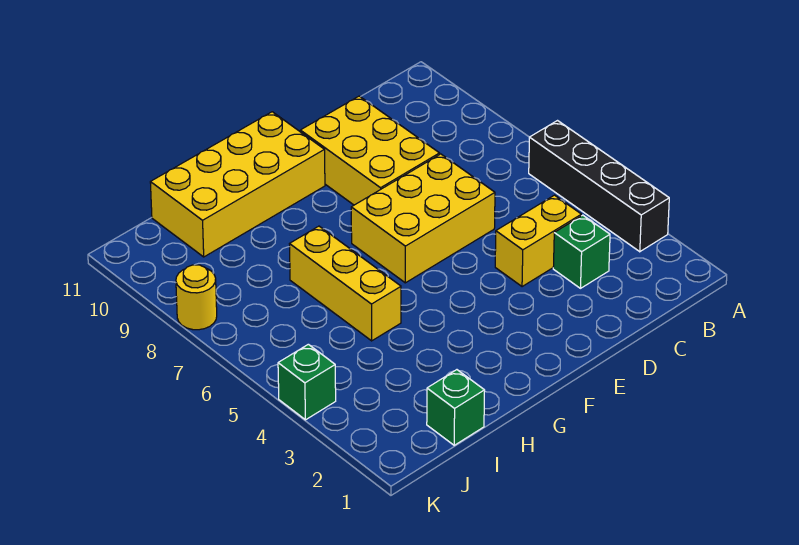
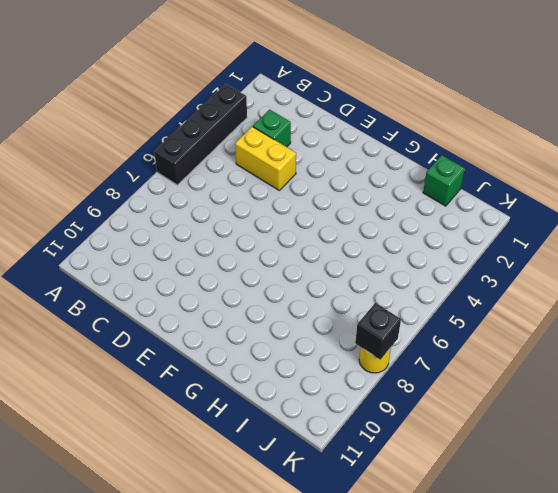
black 1x1 brick [355,303,401,360] -> none
none -> yellow 2x3 brick [351,154,495,283]
none -> yellow 2x3 brick [300,96,440,205]

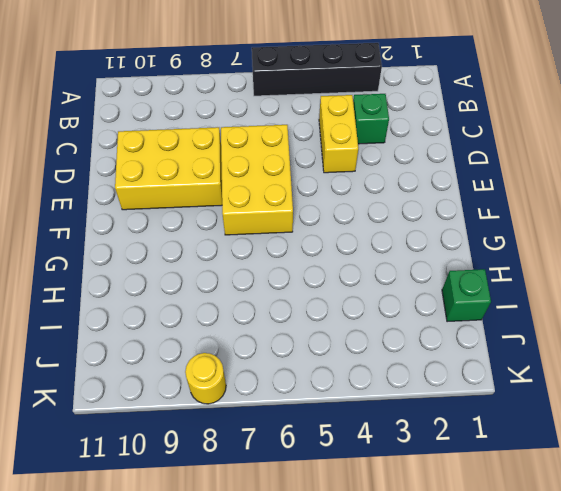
none -> yellow 2x4 brick [150,112,325,257]
none -> yellow 1x3 brick [290,226,401,341]

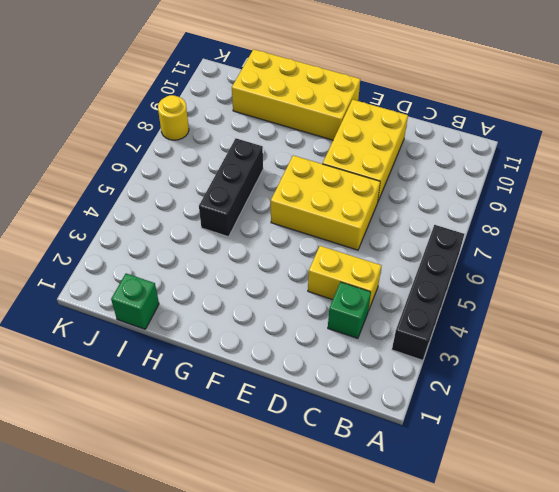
black 1x3 brick [199,138,263,237] -> yellow 1x3 brick [290,226,401,341]
none -> green 1x1 brick [278,344,336,420]

